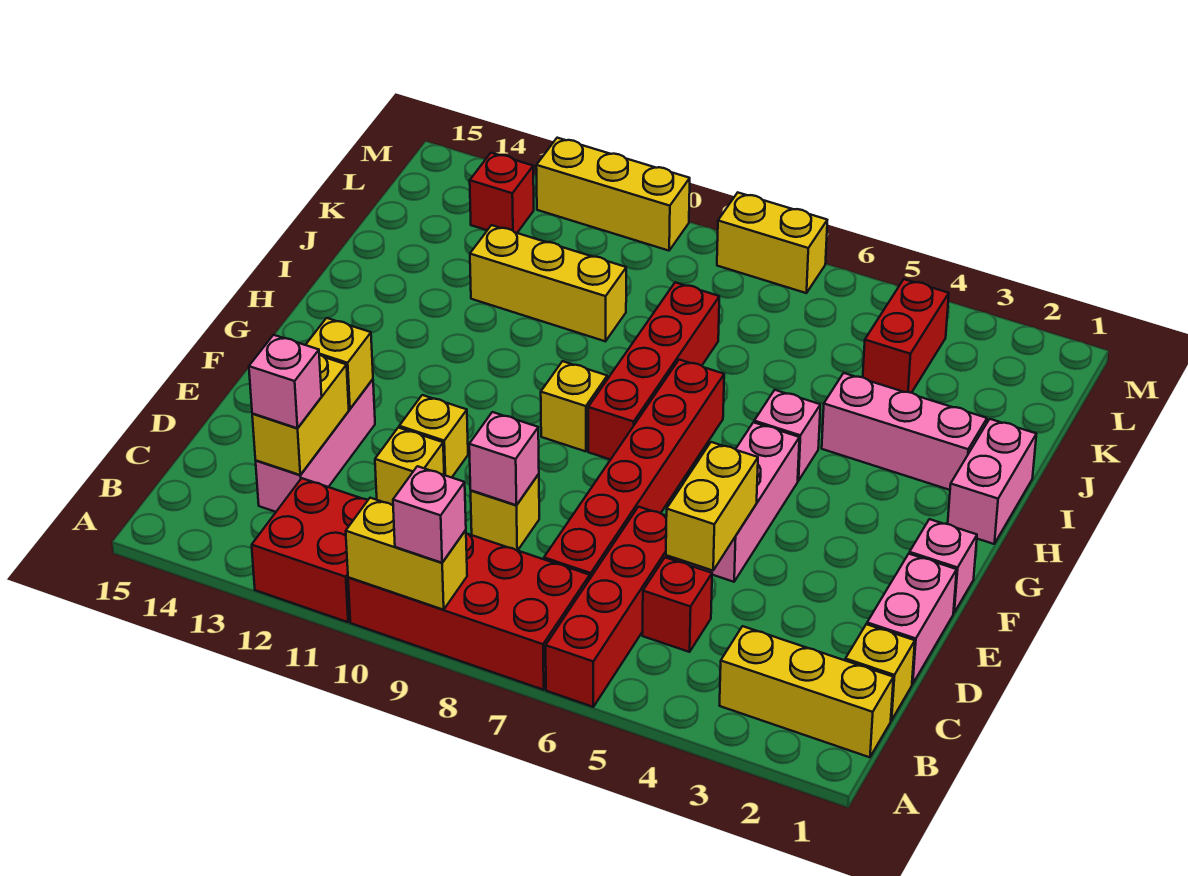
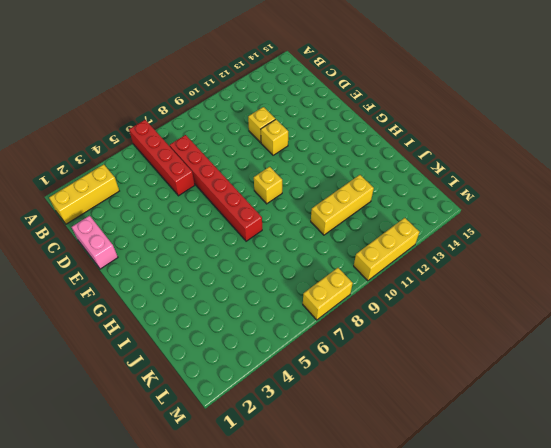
none -> red 2x4 brick [348,533,590,690]
none -> red 2x2 brick [252,478,368,622]
none -> yellow 1x1 brick [845,624,915,720]
none -> red 1x1 brick [642,557,712,652]

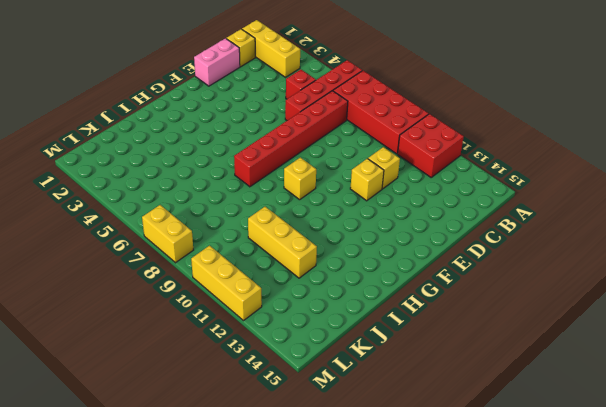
none -> pink 1x3 brick [256,379,375,512]
none -> yellow 1x1 brick [471,474,539,551]
none -> pink 1x3 brick [688,422,799,582]
none -> pink 1x1 brick [909,519,977,613]

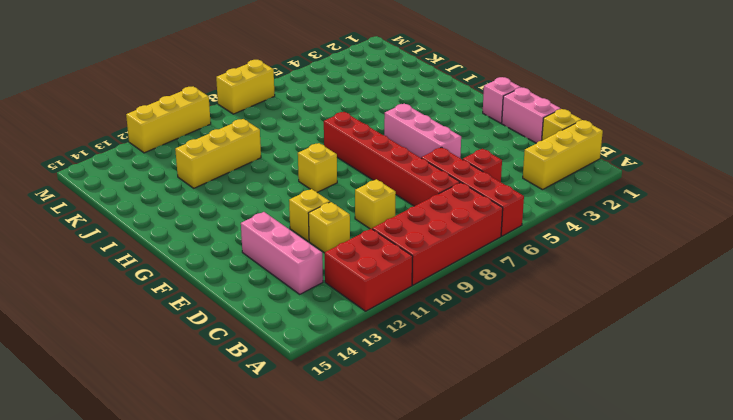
none -> red 1x4 brick [588,282,719,460]
none -> pink 1x2 brick [948,419,1036,544]
none -> pink 1x1 brick [754,390,820,481]
none -> pink 1x3 brick [822,373,987,490]

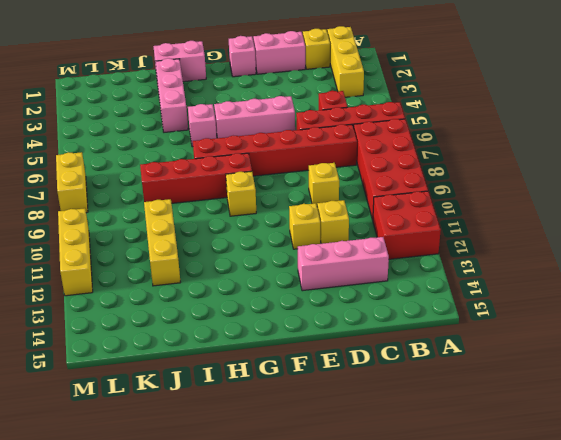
none -> red 1x2 brick [863,279,949,393]
none -> red 1x1 brick [470,153,534,233]
none -> yellow 1x2 brick [346,498,467,610]
none -> yellow 1x2 brick [252,355,349,475]

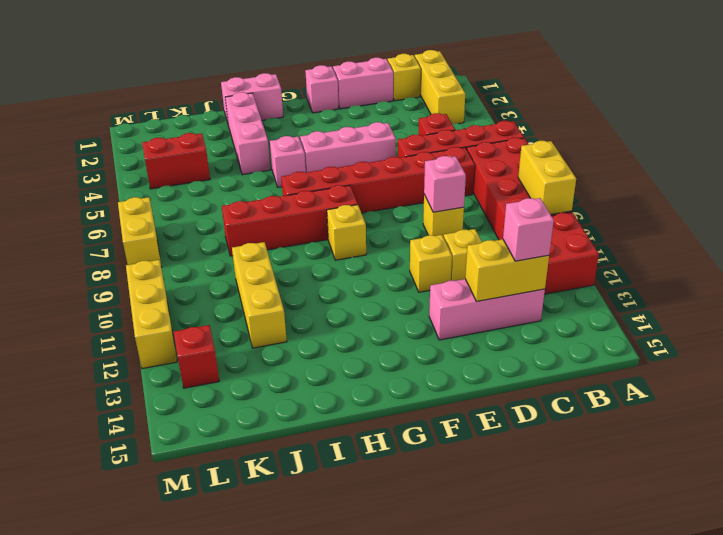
none -> yellow 1x2 brick [666,442,758,571]
none -> yellow 1x1 brick [306,318,373,409]
none -> pink 1x1 brick [393,466,466,563]

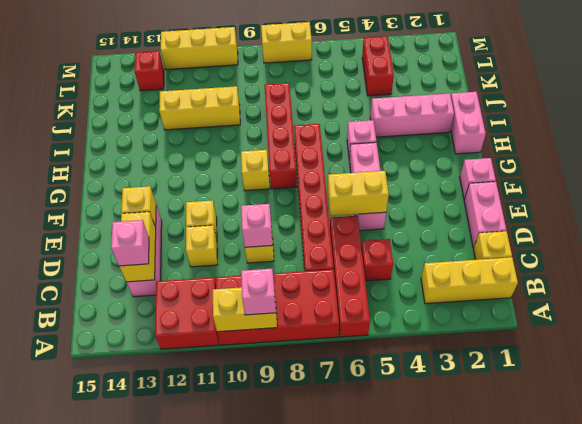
yellow 1x2 brick [328,171,389,216] -> yellow 1x2 brick turned to [666,442,758,571]

